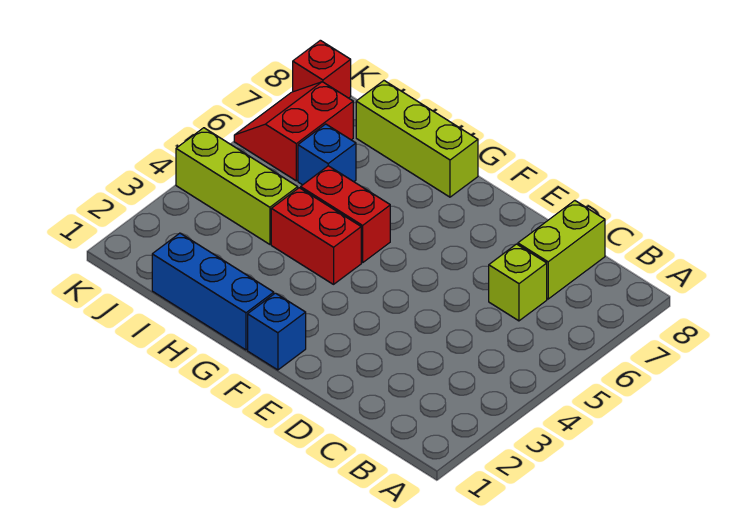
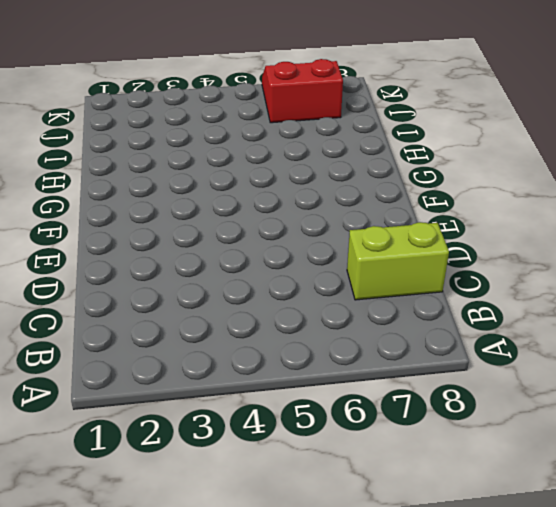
none -> lime 1x1 brick [489,244,547,321]
none -> blue 1x1 brick [248,293,306,370]

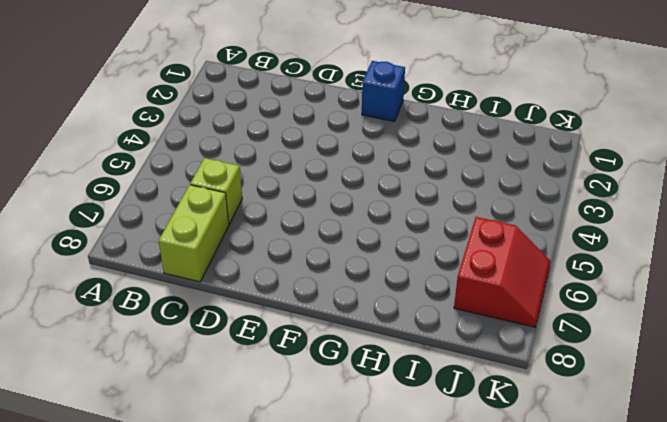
none -> blue 1x3 brick [152,233,274,350]
none -> red 1x2 brick [271,188,361,284]

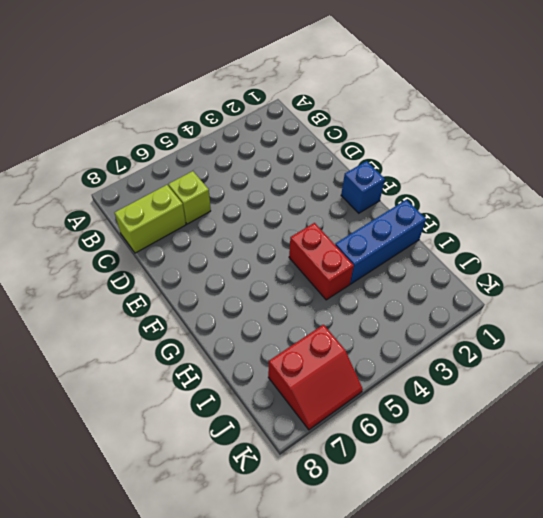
blue 1x3 brick [335,200,426,284] -> blue 1x3 brick turned to [152,233,274,350]
none -> red 1x2 brick [301,166,390,263]
none -> lime 1x3 brick [356,81,478,197]

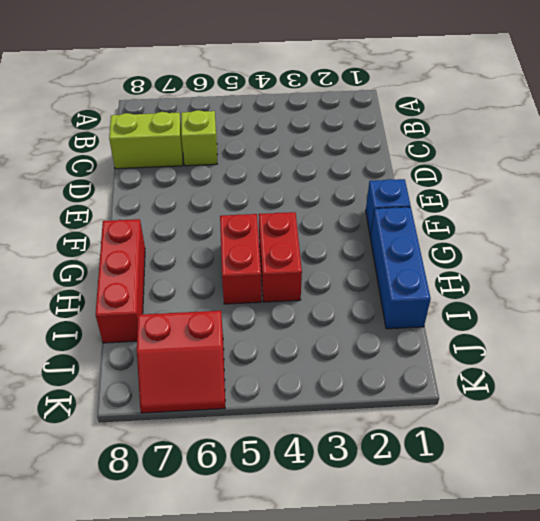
red 1x3 brick [96,219,145,343] -> lime 1x3 brick [356,81,478,197]
none -> lime 1x3 brick [176,128,298,244]
none -> blue 1x1 brick [298,124,356,185]

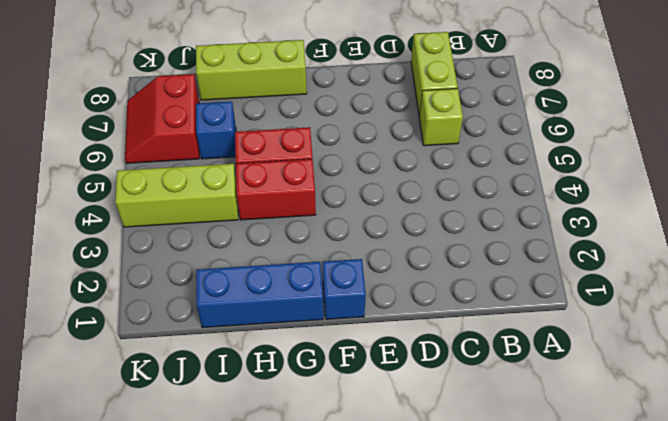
none -> red 1x1 brick [293,40,351,98]

